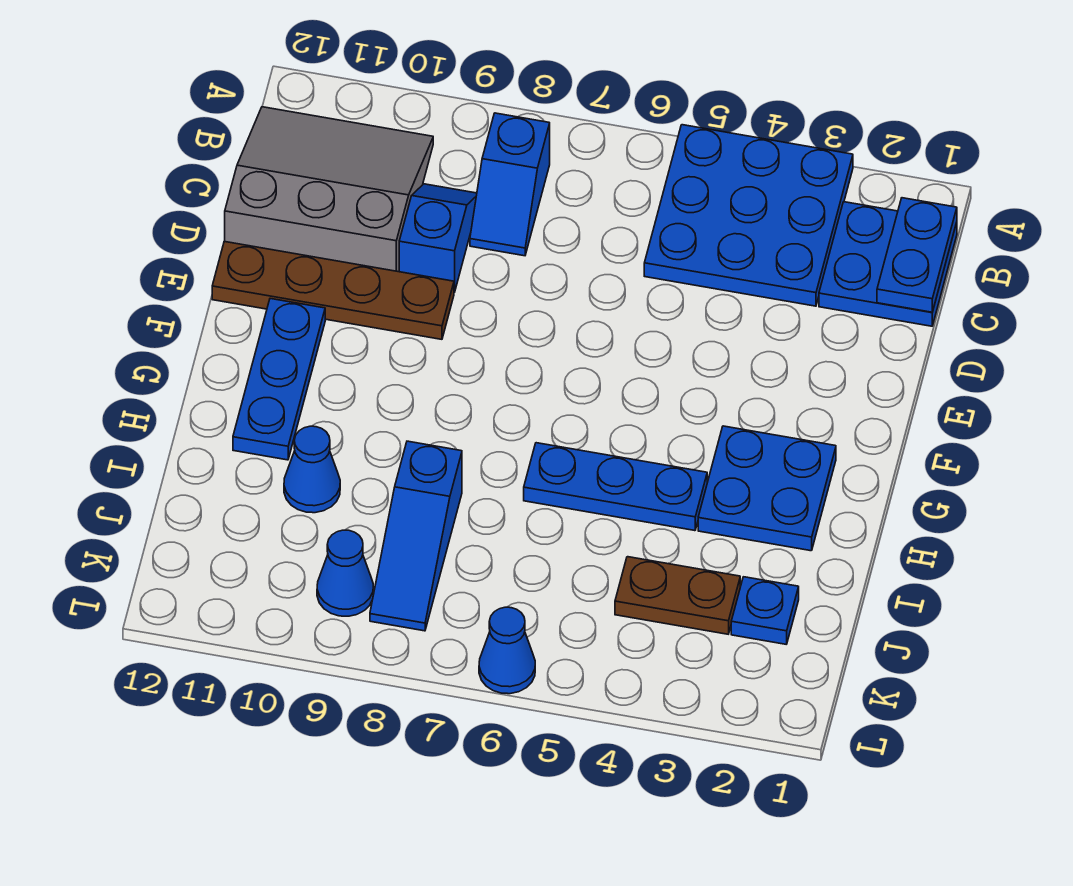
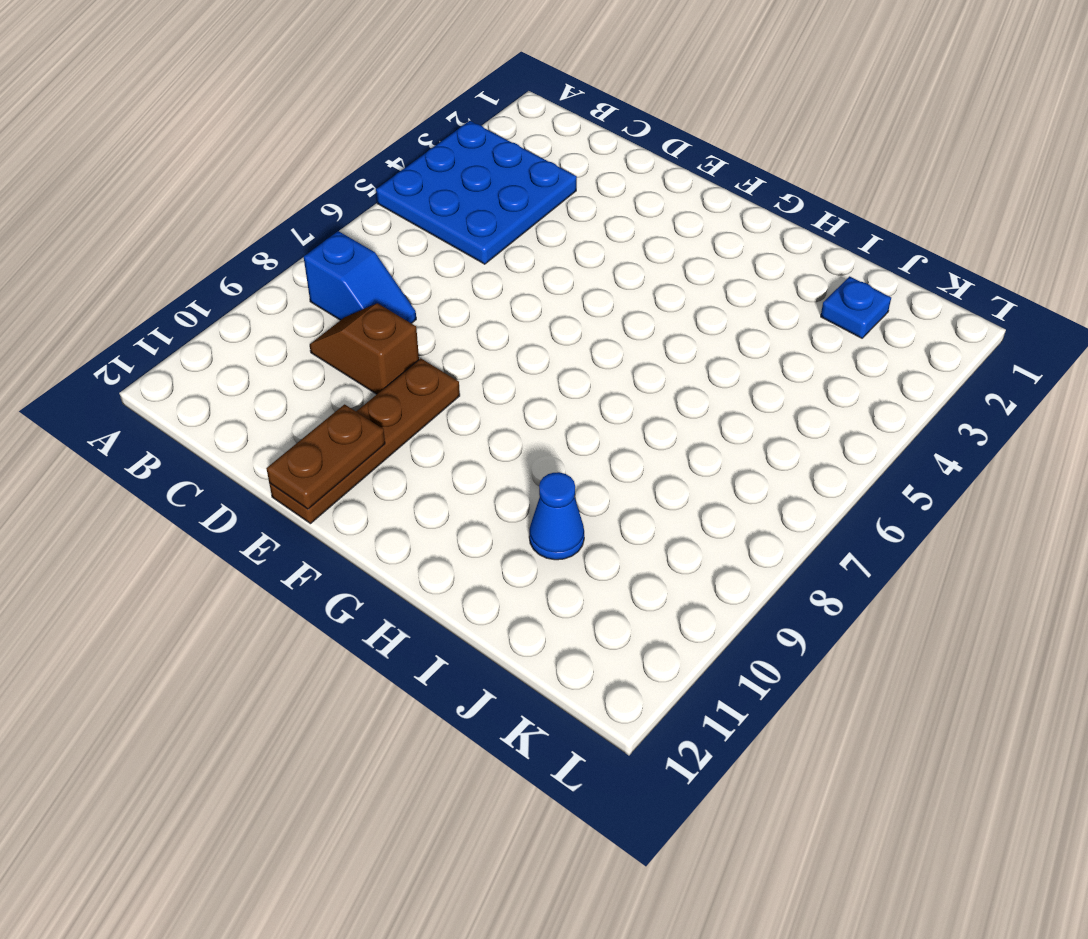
brown 1x2 slope [310,303,419,394] -> blue 1x2 slope [399,184,477,292]
brown 1x2 plate [266,404,385,509] -> brown 1x2 plate moved to [615,557,740,634]
none -> blue 2x2 plate [819,202,957,326]
none -> grey 3x3 slope [225,107,433,272]
none -> blue 1x3 plate [233,299,325,460]

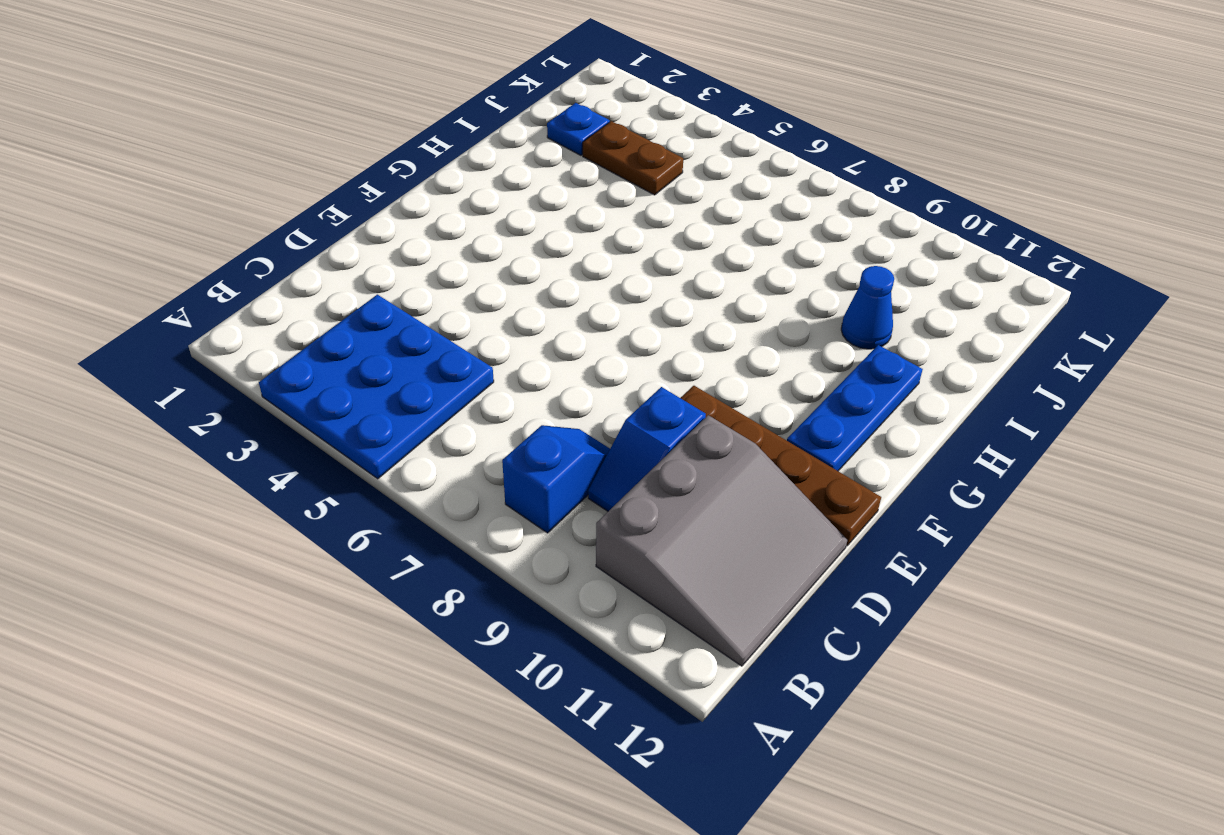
grey 3x3 slope [596,415,847,666] -> grey 3x3 slope turned to [225,107,433,272]
none -> blue 2x2 plate [819,202,957,326]
none -> blue 2x2 plate [698,426,836,551]
none -> blue 1x3 plate [524,443,707,531]

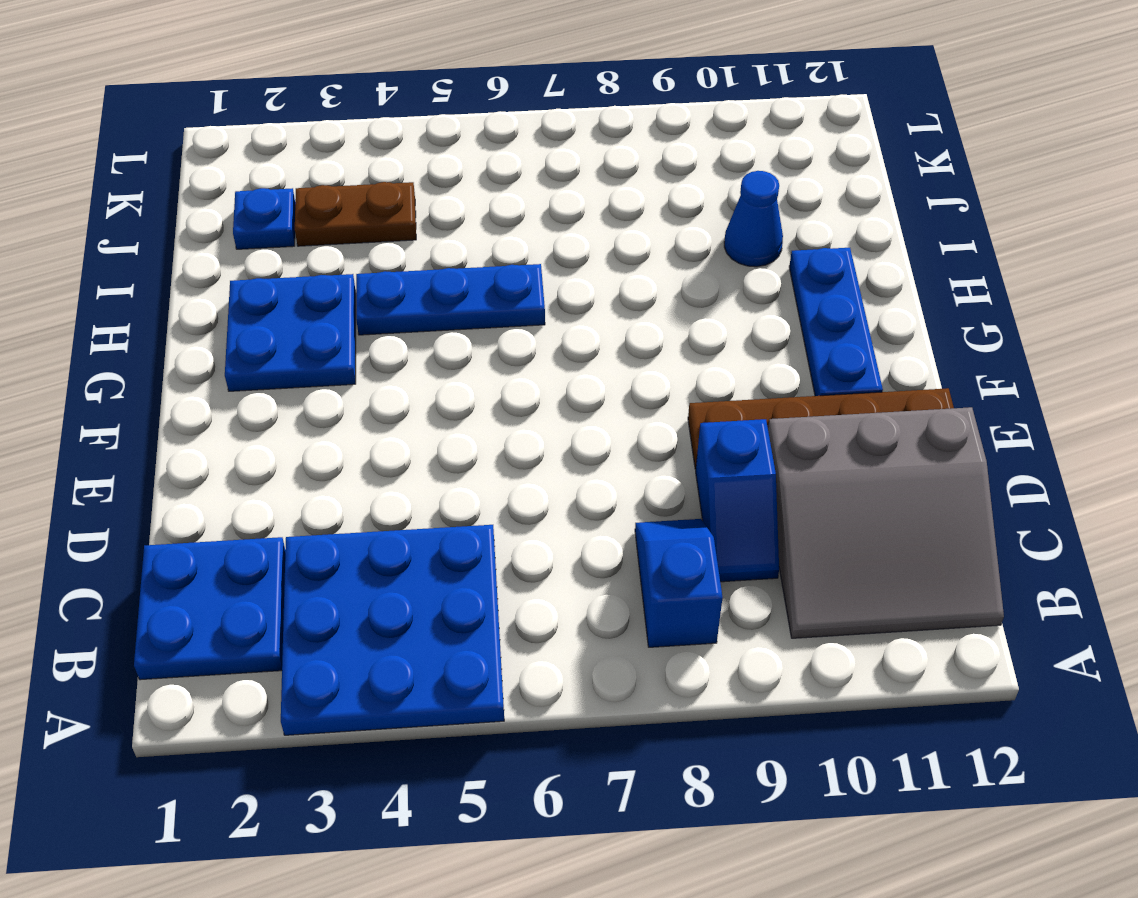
none -> blue 1x3 slope [370,441,462,631]
none -> blue 1x1 cone [317,530,373,616]
none -> blue 1x1 cone [479,607,535,694]

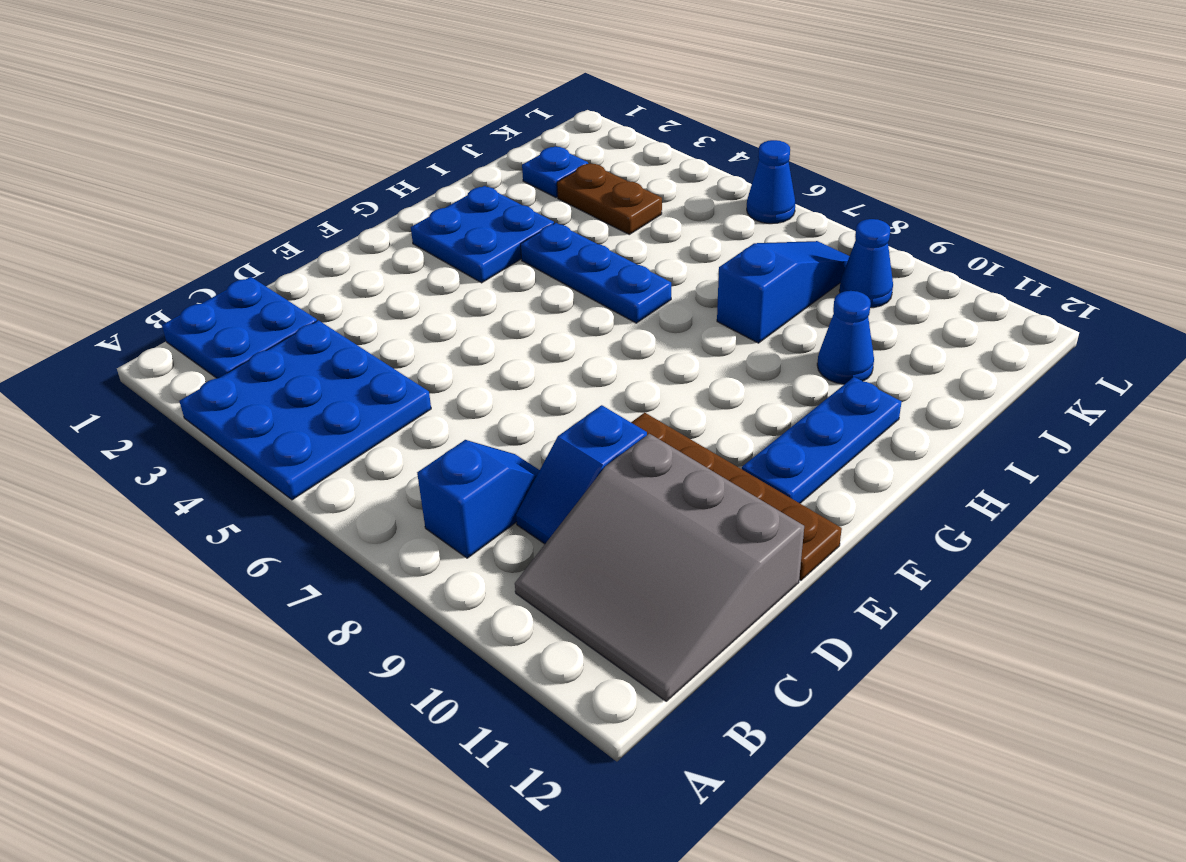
none -> blue 1x2 plate [877,198,957,312]

